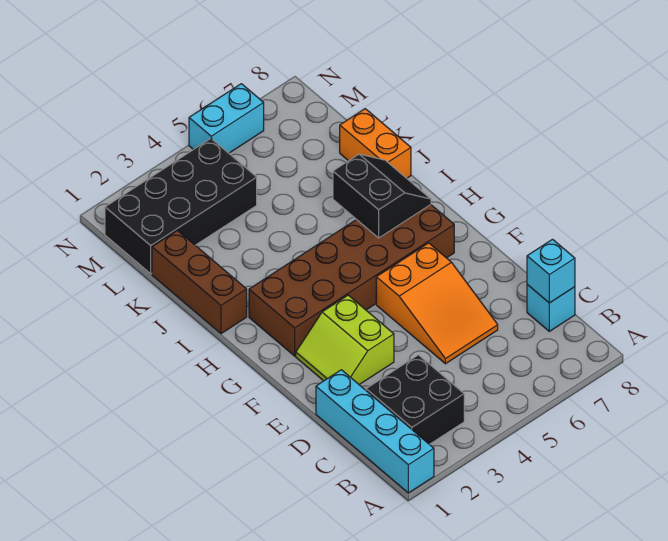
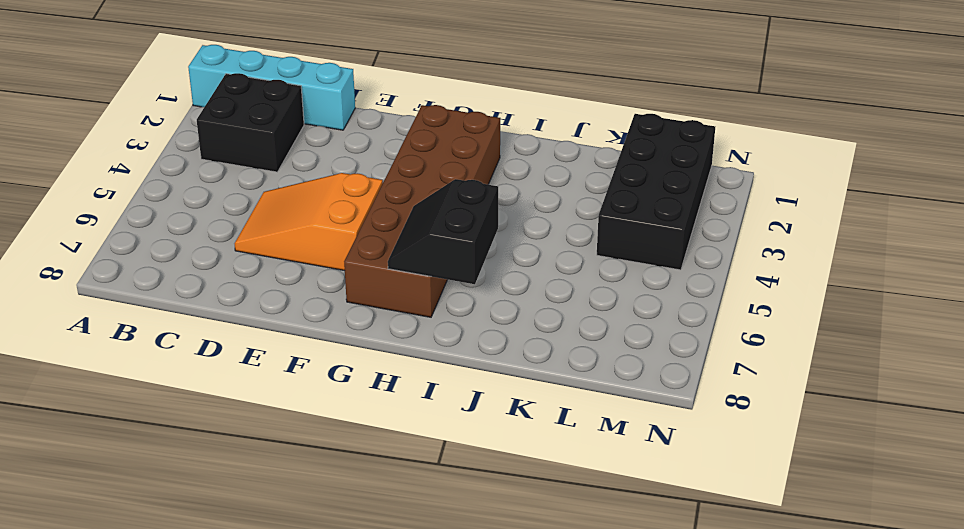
black 2x2 slope [388,179,498,284] -> black 2x2 slope turned to [333,154,431,238]
none -> cyan 1x1 brick [527,285,575,331]
none -> lime 2x2 slope [296,295,394,385]
none -> brown 1x3 brick [152,230,247,334]

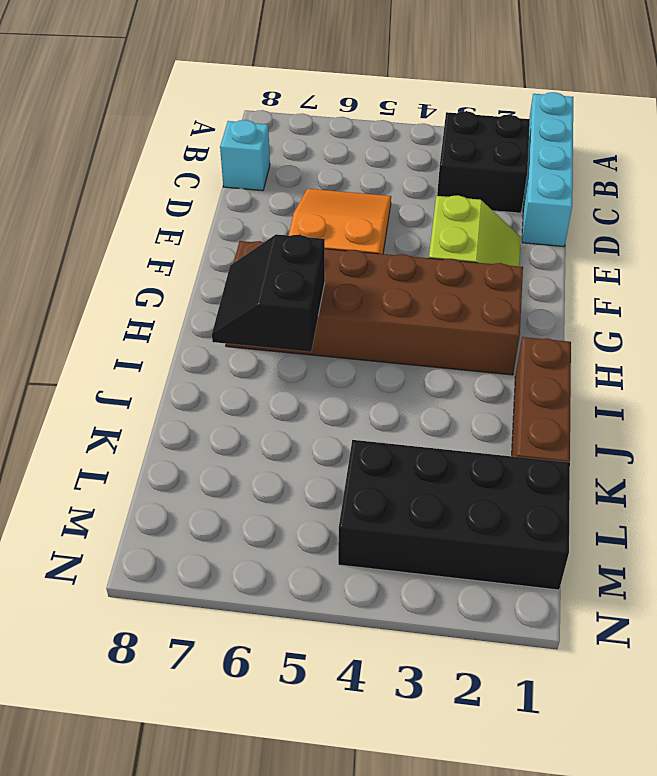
none -> orange 1x2 brick [340,109,411,178]
none -> cyan 1x2 brick [189,84,264,153]
none -> cyan 1x1 brick [527,239,575,303]

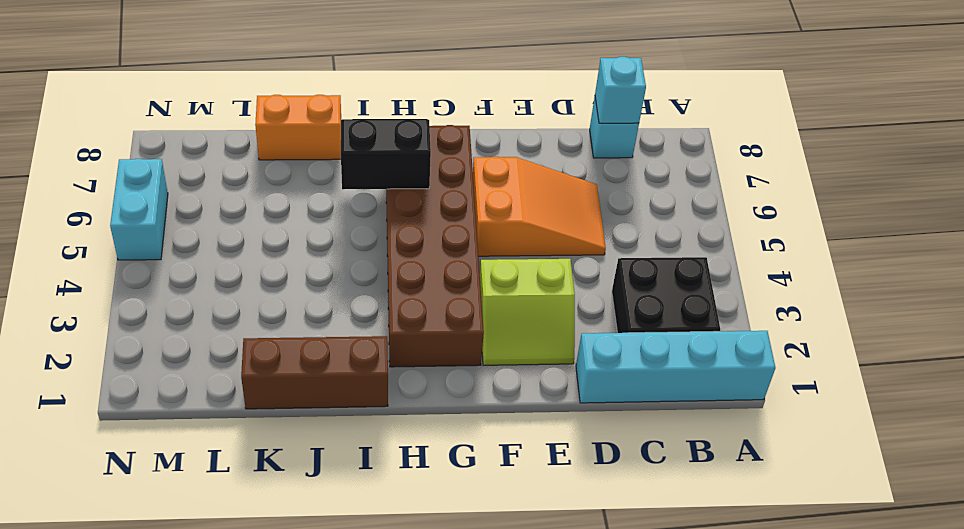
none -> black 2x4 brick [105,139,257,274]

